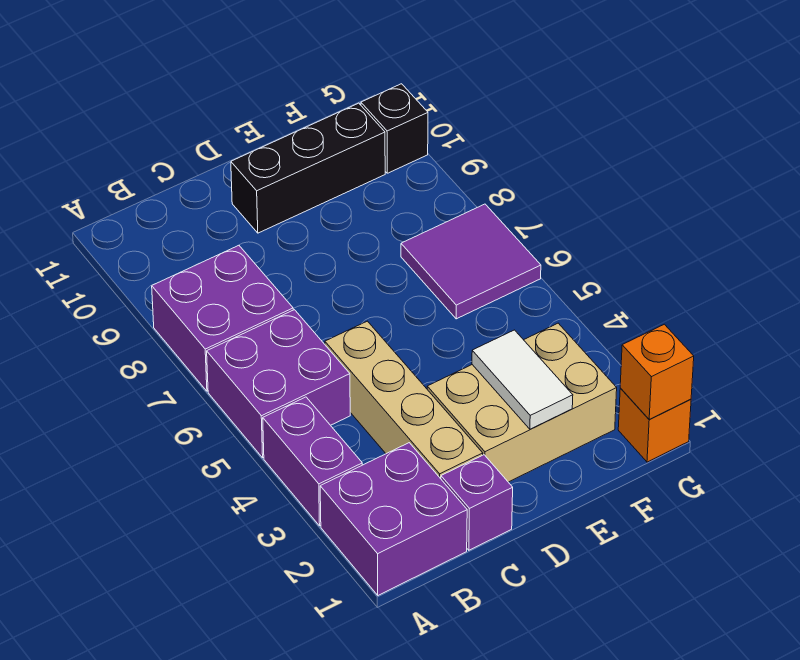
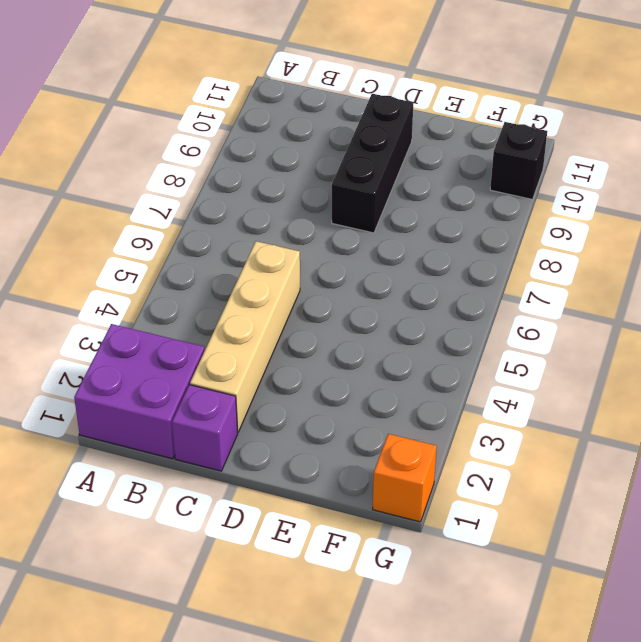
black 1x3 brick [332,94,413,233] -> black 1x3 brick turned to [231,103,385,233]
none -> purple 1x2 brick [263,397,362,526]
none -> purple 2x2 brick [207,310,350,458]
none -> purple 2x2 brick [152,245,293,391]

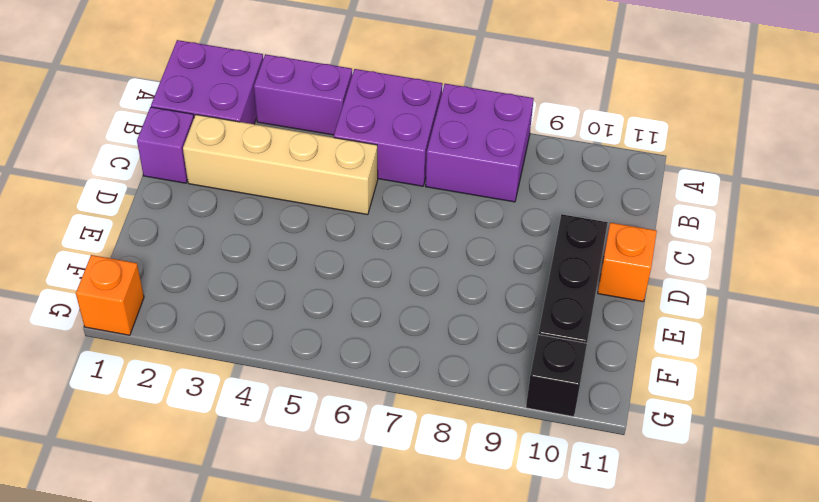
orange 1x1 brick [598,223,657,302] -> orange 1x1 brick moved to [620,324,694,420]
none -> tan 2x3 brick [427,323,617,482]
none -> purple 2x2 tile [401,204,541,319]
none -> white 1x2 tile [472,330,573,429]

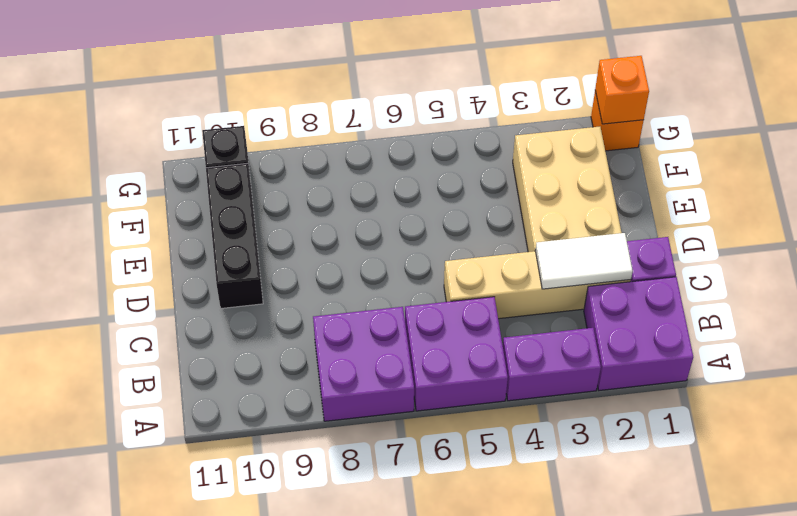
white 1x2 tile [536,233,633,289] -> white 1x2 tile moved to [472,330,573,429]
none -> purple 2x2 tile [401,204,541,319]

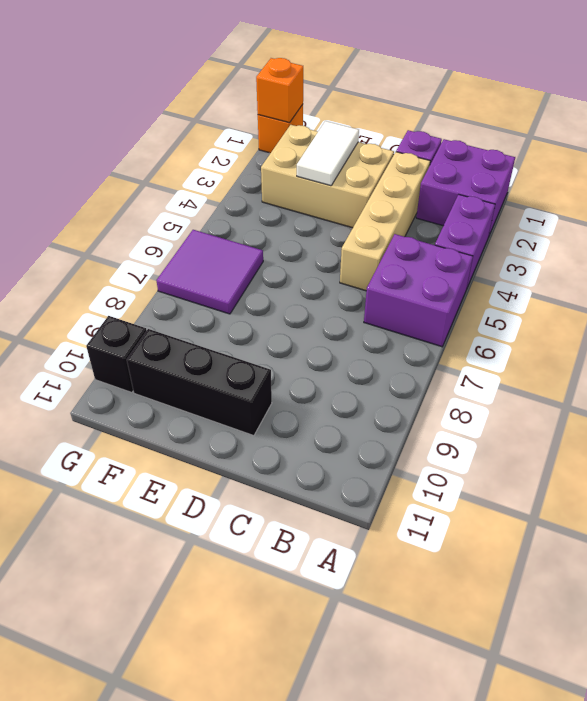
none -> purple 2x2 brick [152,245,293,391]

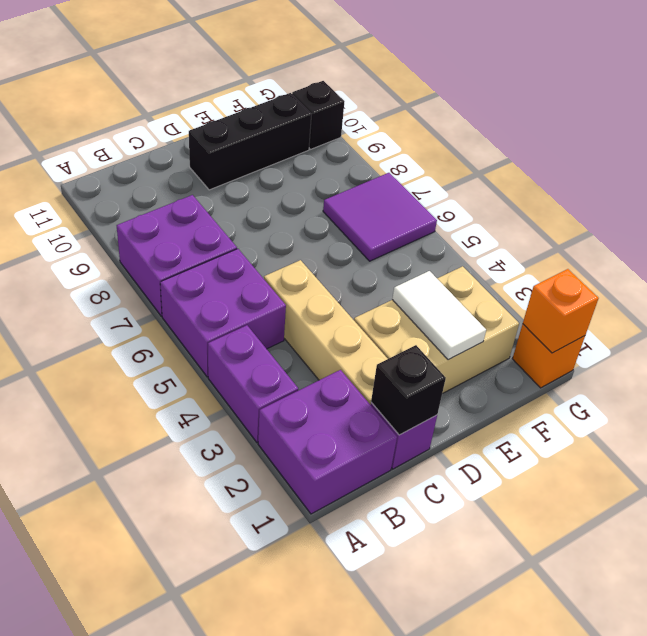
black 1x1 brick [371,345,446,435] -> none

